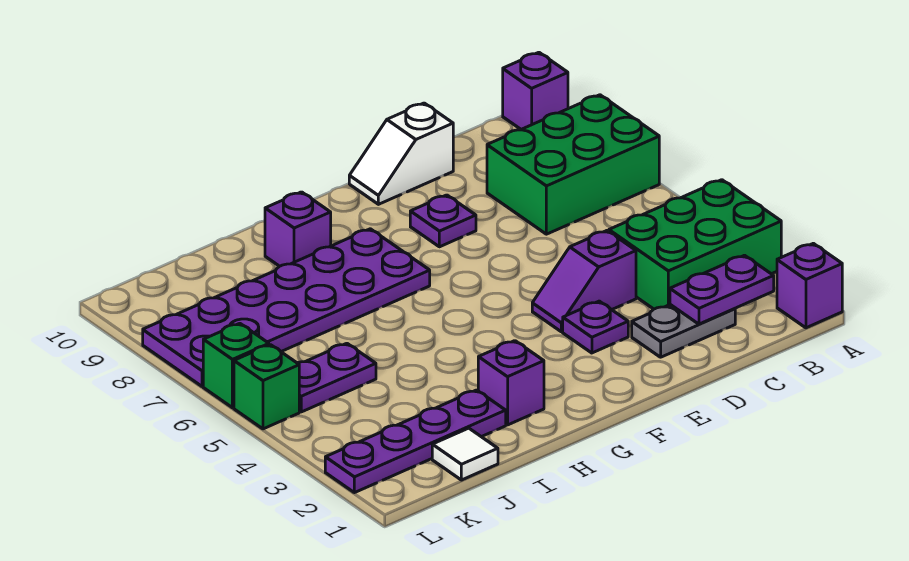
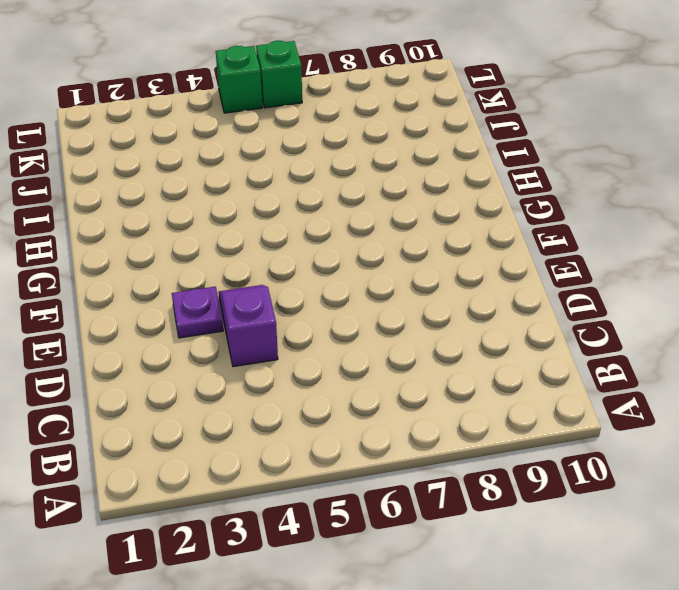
none -> purple 1x1 brick [777,243,842,328]
none -> green 2x3 brick [609,180,781,309]
none -> green 2x3 brick [487,95,659,234]

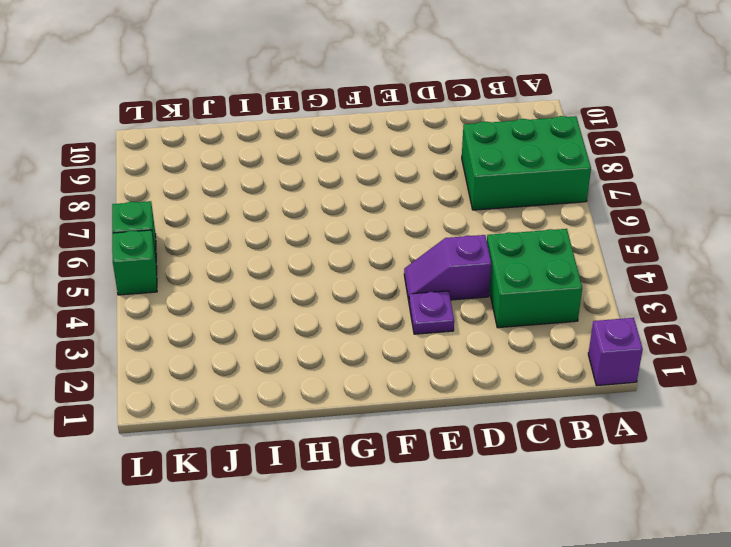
green 2x2 brick [487,229,582,328] -> green 2x3 brick [609,180,781,309]
none -> purple 1x1 brick [503,52,568,129]
none -> grey 1x2 plate [632,305,735,357]
none -> white 1x2 slope [349,103,453,204]

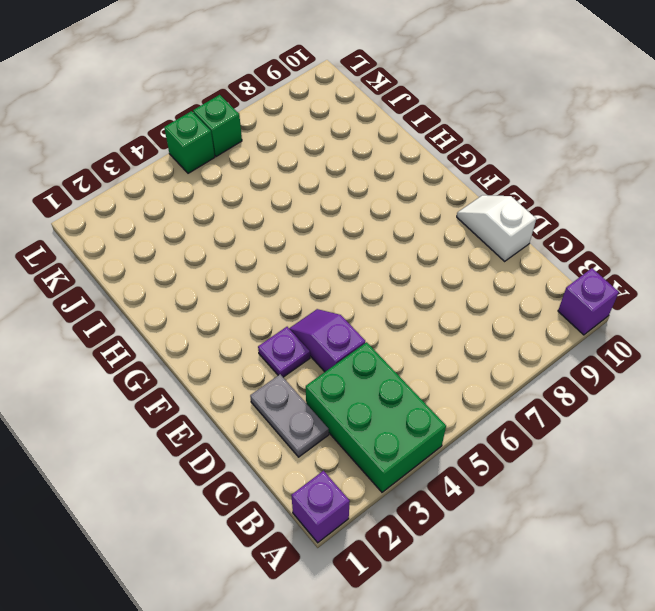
none -> green 2x3 brick [487,95,659,234]
none -> purple 1x1 plate [410,195,476,247]
none -> purple 2x6 plate [143,229,430,386]

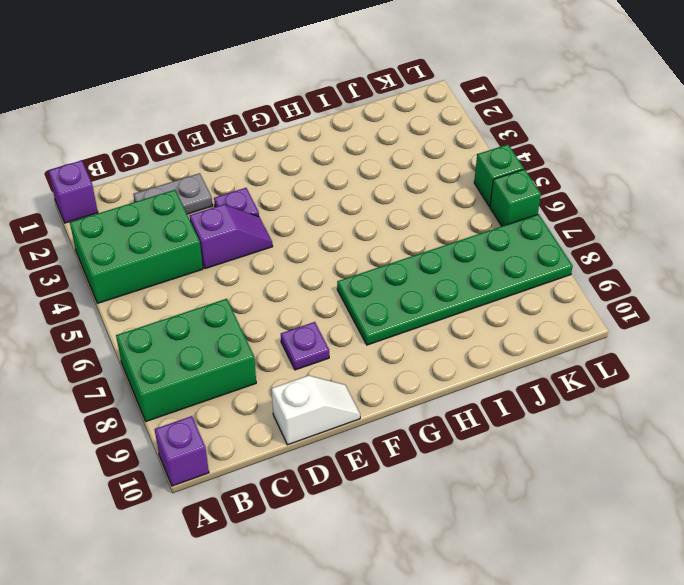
green 2x6 plate [337,214,573,345] -> purple 2x6 plate [143,229,430,386]
none -> purple 1x1 brick [478,341,544,425]
none -> purple 1x1 brick [265,192,331,266]
none -> purple 1x4 plate [325,390,506,493]

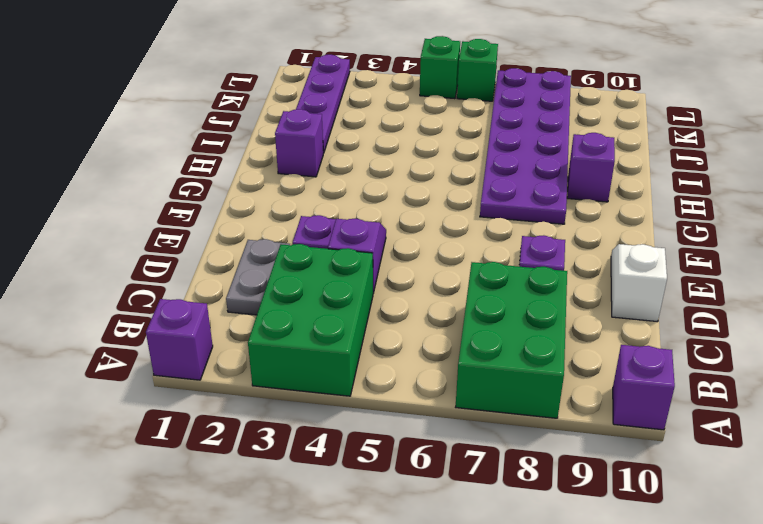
none -> white 1x1 tile [432,428,498,480]
none -> purple 1x2 plate [298,343,376,412]
none -> purple 1x2 plate [670,255,774,324]

